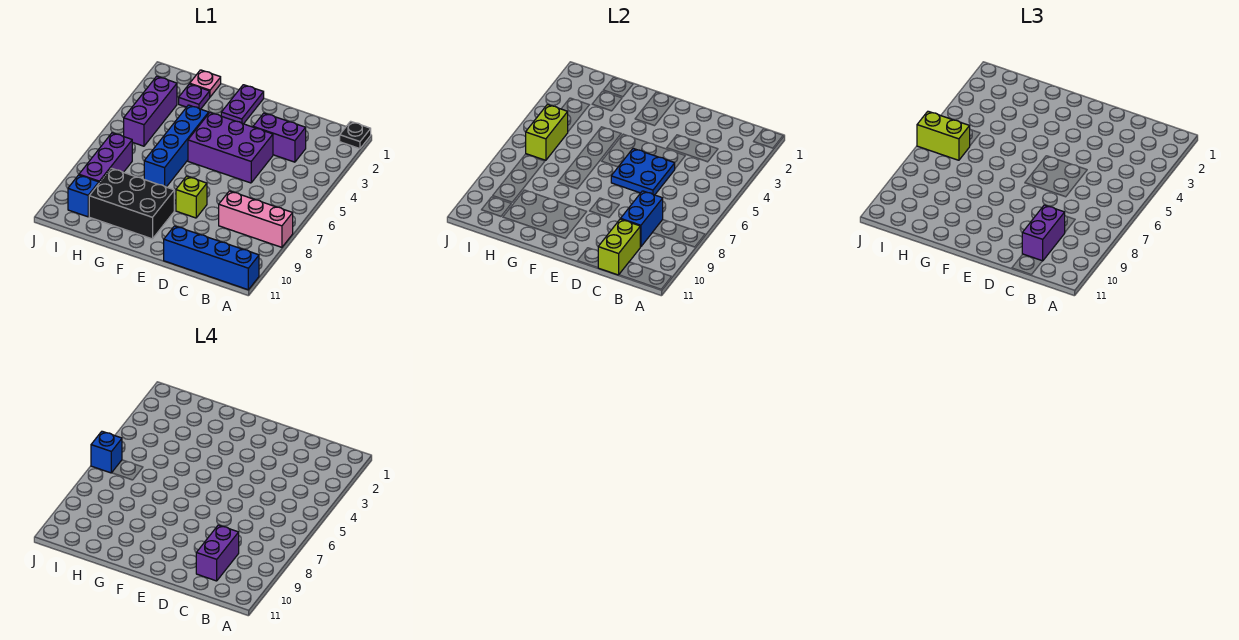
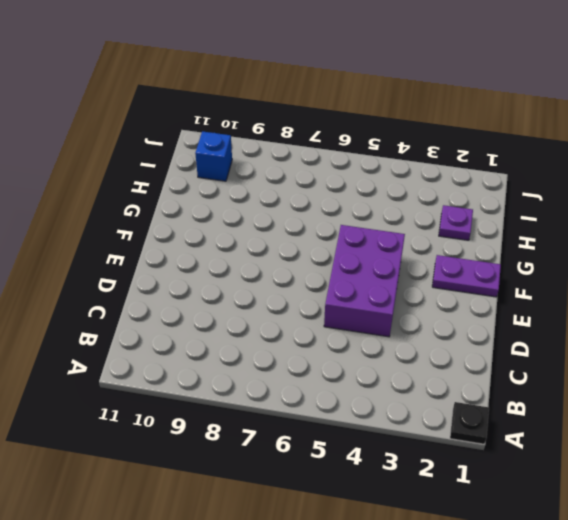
none -> pink 1x3 brick [219,191,293,247]
none -> blue 1x4 brick [164,226,259,290]
none -> purple 1x2 brick [253,113,306,162]

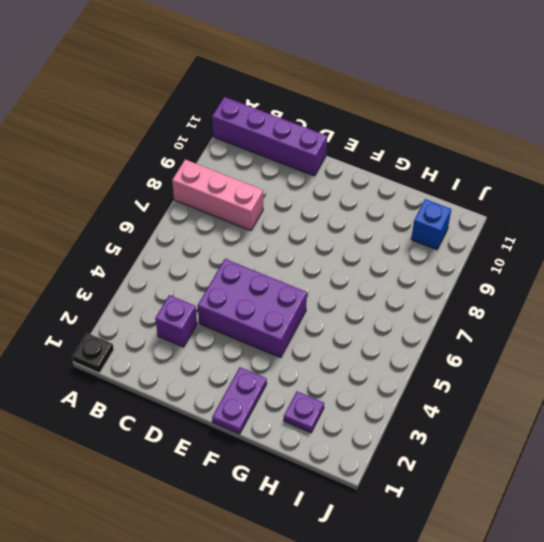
purple 1x4 brick [212,97,327,176] -> blue 1x4 brick [164,226,259,290]
purple 1x1 brick [155,295,197,347] -> purple 1x2 brick [253,113,306,162]
none -> lime 1x1 brick [176,176,207,218]
none -> black 2x3 brick [89,168,174,239]
none -> blue 1x4 brick [144,105,209,187]

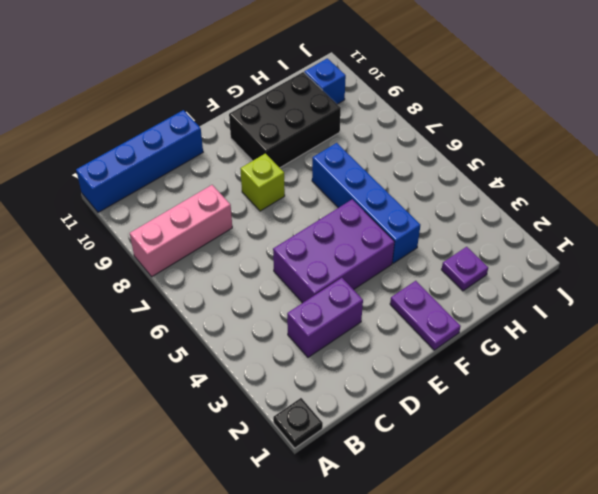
none -> pink 1x1 plate [190,70,221,97]
none -> purple 1x3 brick [124,76,177,146]
none -> purple 1x3 brick [79,133,132,183]

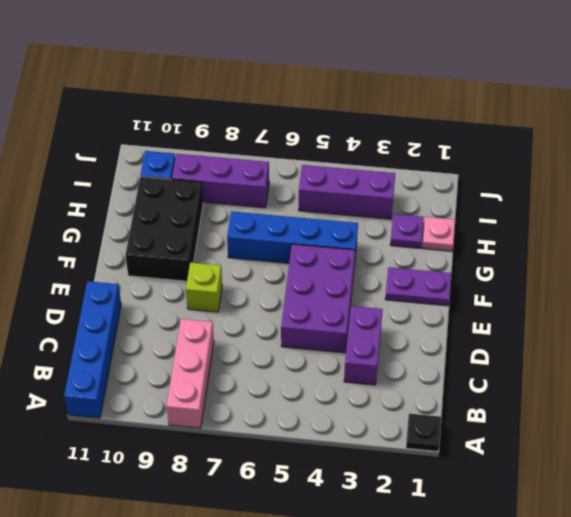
none -> blue 1x2 brick [621,191,663,247]
none -> lime 1x2 brick [598,219,640,275]
none -> blue 2x2 plate [611,148,675,195]

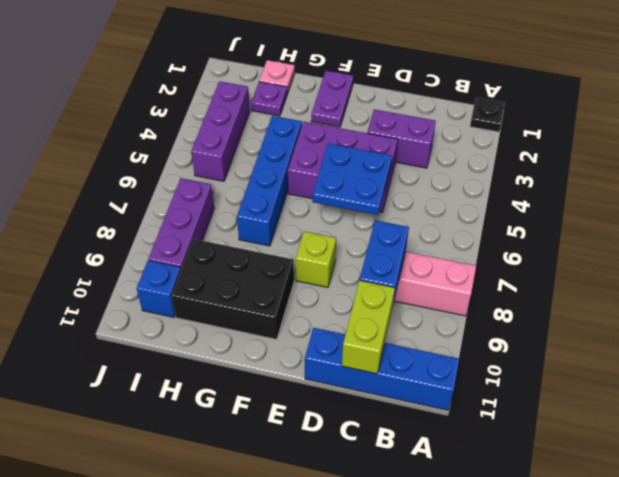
none -> lime 1x2 brick [526,105,568,160]
none -> purple 1x2 brick [1022,205,1065,261]
none -> lime 1x2 brick [917,111,970,160]

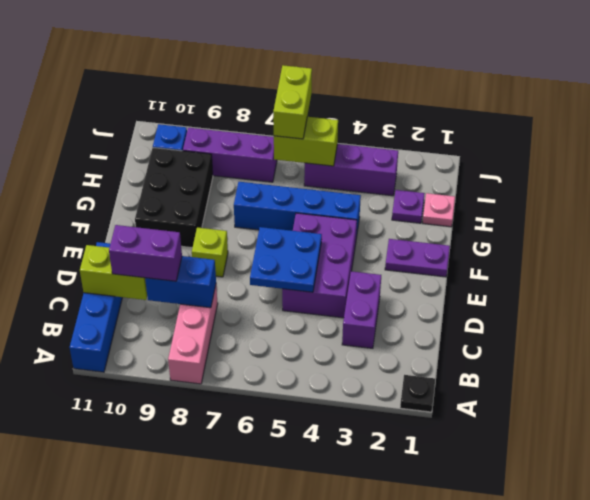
none -> purple 1x2 brick [196,525,239,581]
none -> blue 1x1 brick [91,431,122,473]

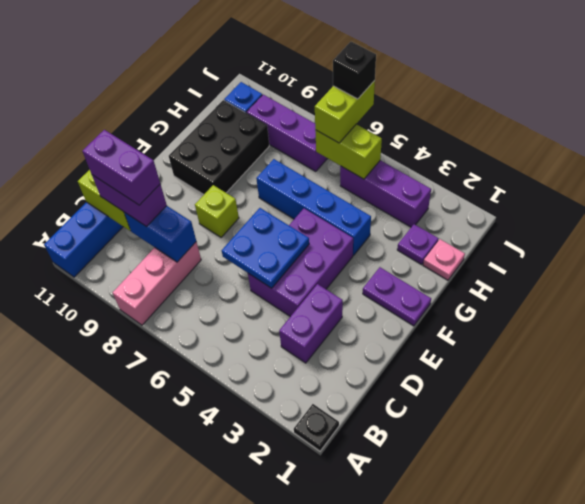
black 1x1 brick [333,42,376,99] -> blue 1x1 brick [91,431,122,473]

